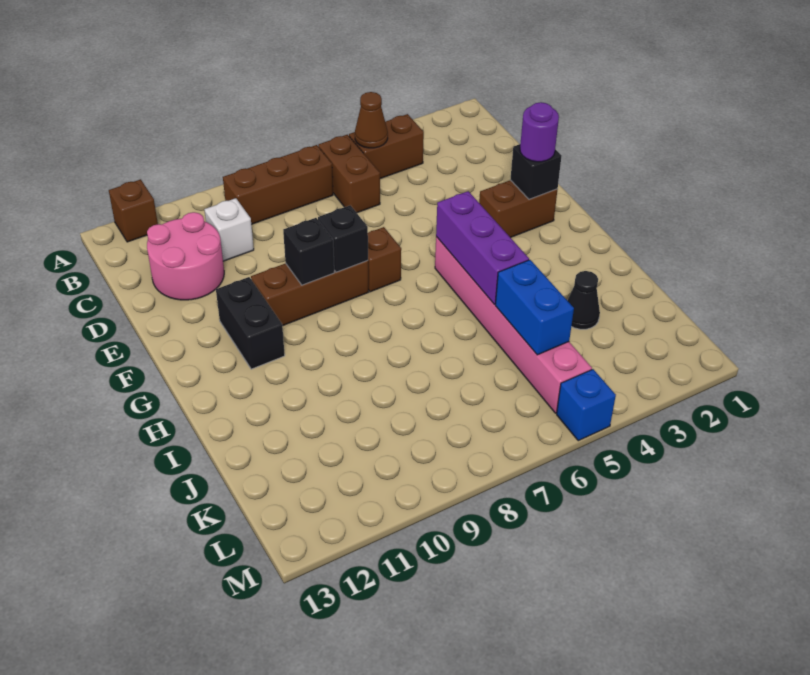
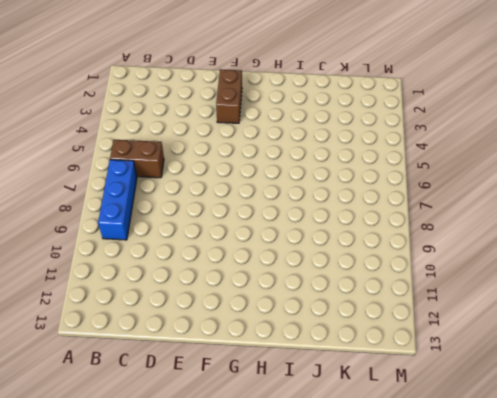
blue 1x3 brick [98,160,137,240] -> brown 1x3 brick [223,145,333,224]
none -> brown 1x1 brick [109,179,158,242]
none -> brown 1x2 brick [349,114,424,179]
none -> white 1x1 brick [204,198,254,261]

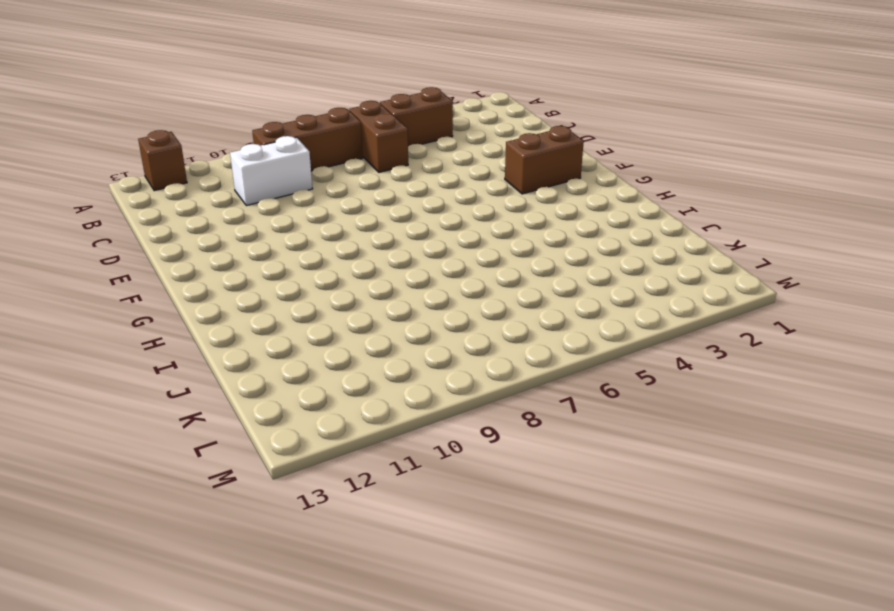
white 1x2 brick [230,136,313,206] -> white 1x1 brick [204,198,254,261]
none -> pink 2x2 round brick [147,212,224,300]
none -> brown 1x1 brick [368,227,401,292]
none -> brown 1x3 brick [251,261,369,326]

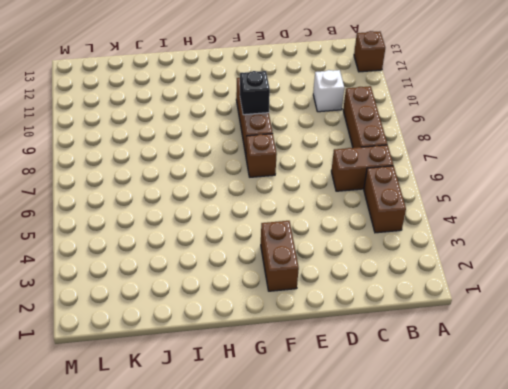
none -> pink 2x2 round brick [147,212,224,300]
none -> black 1x2 brick [216,277,285,369]
none -> pink 1x6 brick [435,237,592,413]

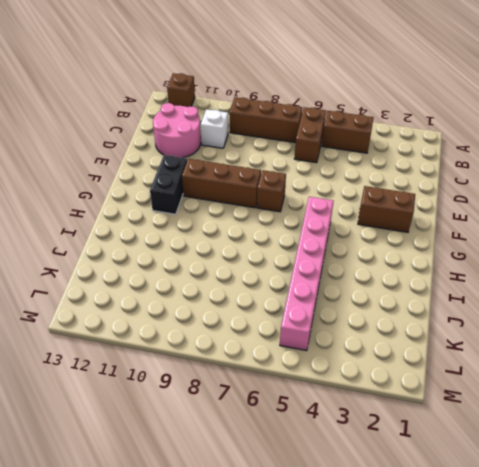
none -> black 1x1 cone [567,271,600,329]
none -> blue 1x1 brick [557,369,616,441]
none -> brown 1x1 cone [355,92,388,148]

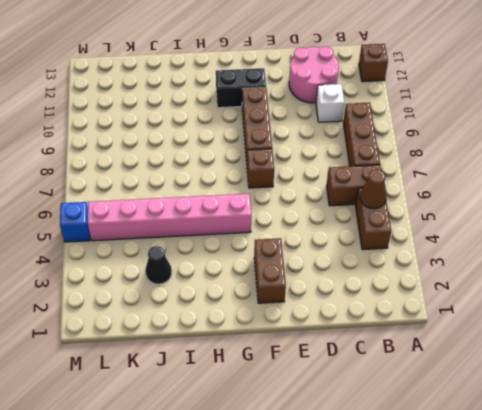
none -> black 1x1 brick [510,144,561,199]
none -> black 1x1 brick [318,205,368,272]
none -> black 1x1 brick [283,218,334,285]

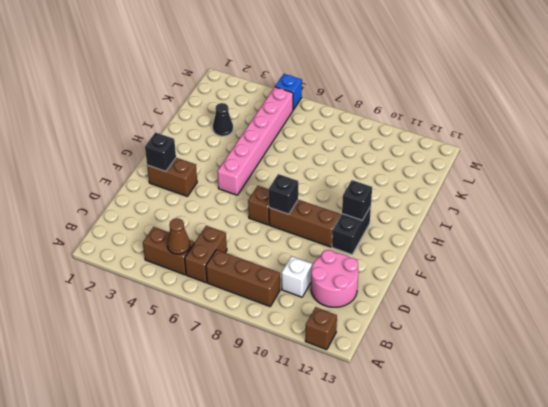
black 1x1 brick [342,180,372,220] -> black 1x1 brick moved to [283,218,334,285]
none -> purple 1x3 brick [436,191,529,304]
none -> blue 1x2 brick [495,260,574,355]
none -> purple 1x1 round brick [520,102,559,162]

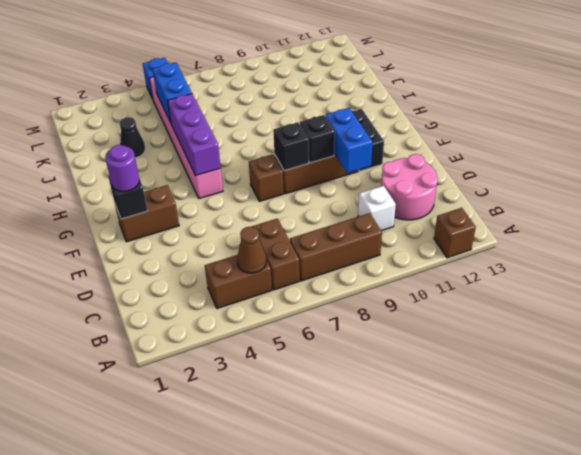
blue 1x2 brick [325,108,373,173] -> none

